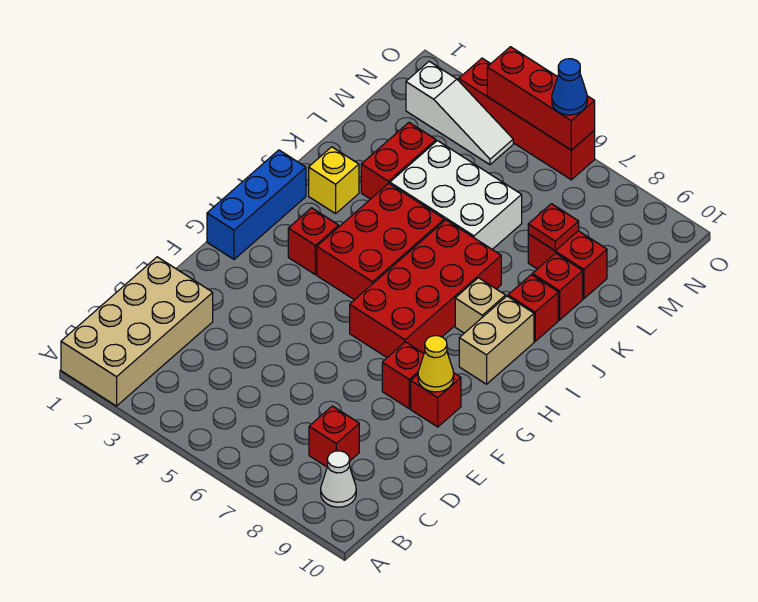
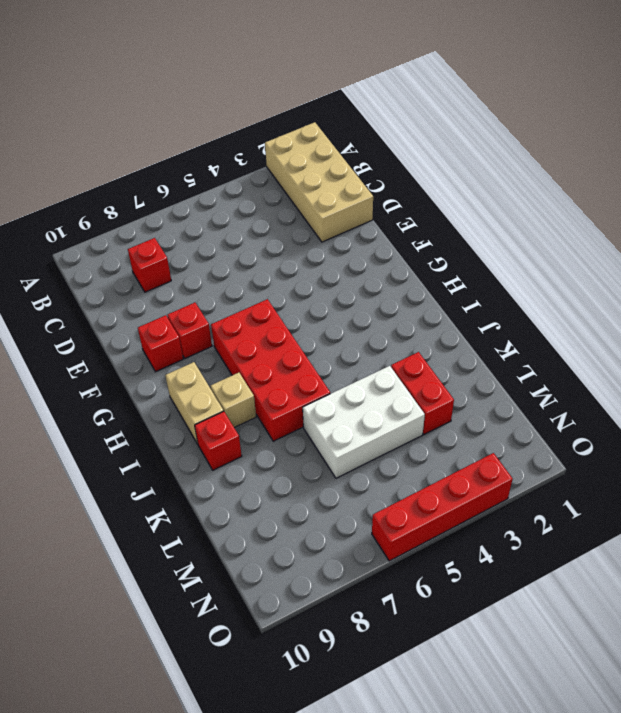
none -> white 1x1 cone [321,451,356,507]
none -> blue 1x3 brick [207,150,306,259]
none -> red 1x1 brick [288,208,339,275]

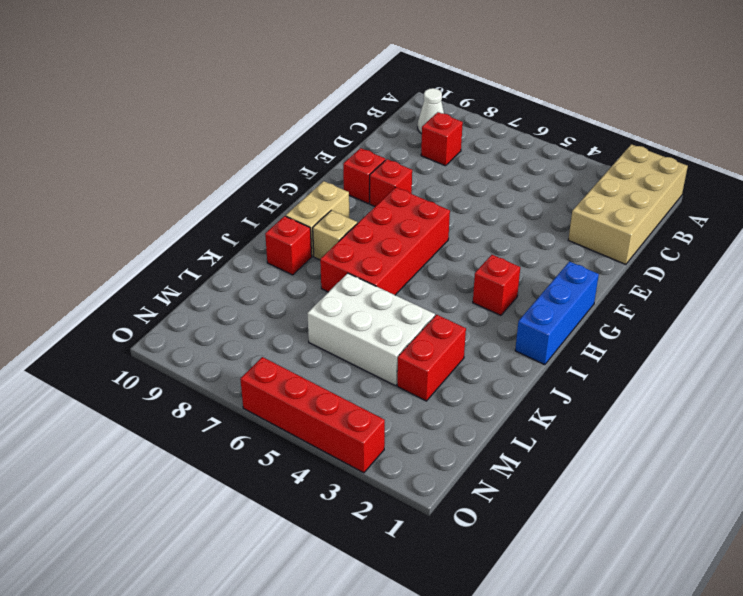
none -> red 2x3 brick [317,183,444,300]
none -> yellow 1x1 brick [309,147,359,214]
none -> red 1x1 brick [532,253,583,320]

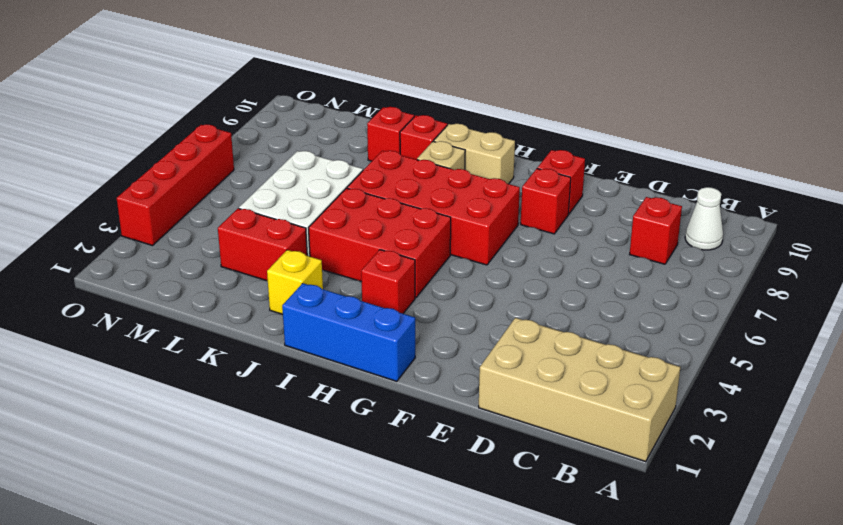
none -> red 1x2 brick [528,231,607,299]
none -> white 1x3 slope [406,61,513,165]
none -> yellow 1x1 cone [418,336,454,392]

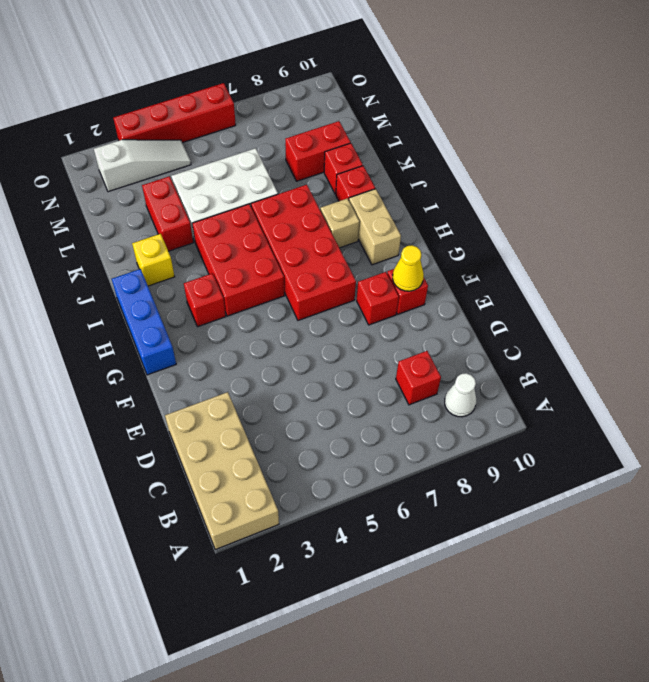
none -> red 1x1 plate [528,204,579,251]
none -> red 1x3 brick [487,47,595,150]
none -> blue 1x1 cone [552,59,587,115]

